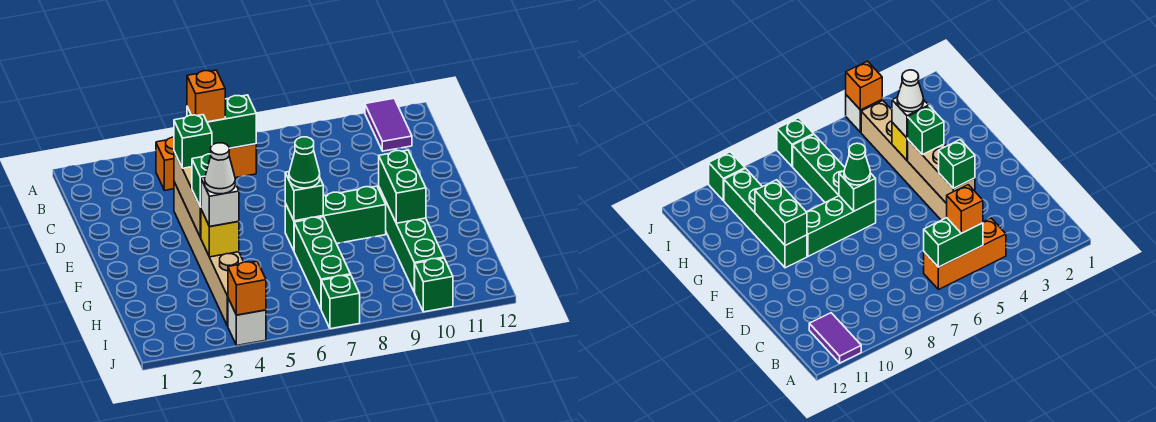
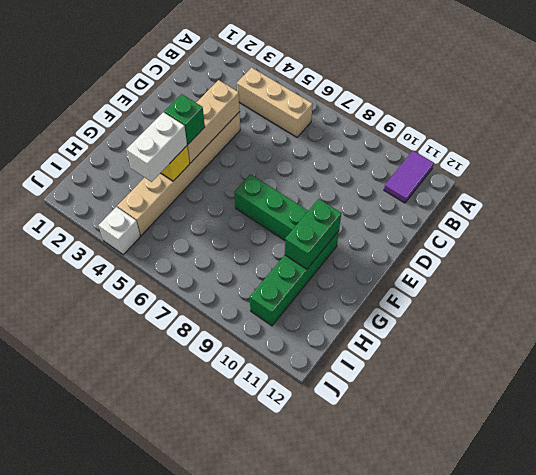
tan 1x3 brick [237,68,313,137] -> orange 1x3 brick [156,137,256,190]
white 1x2 brick [126,112,187,182] -> white 1x1 brick [201,177,239,227]
none -> green 1x3 brick [294,217,351,309]
none -> green 1x1 brick [321,275,360,329]
none -> green 1x1 brick [414,258,453,312]

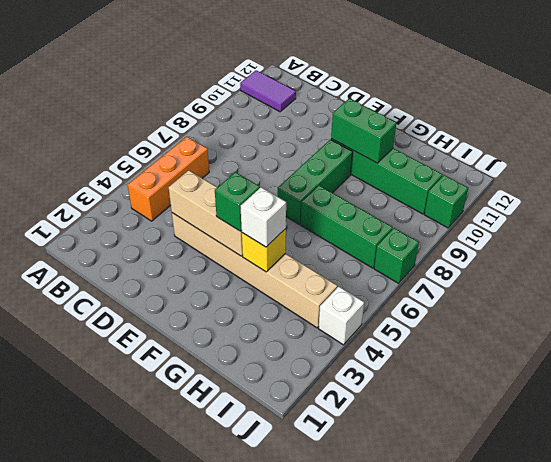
none -> green 1x2 brick [187,95,256,148]
none -> green 1x1 brick [285,172,323,221]
none -> orange 1x1 brick [228,261,266,315]

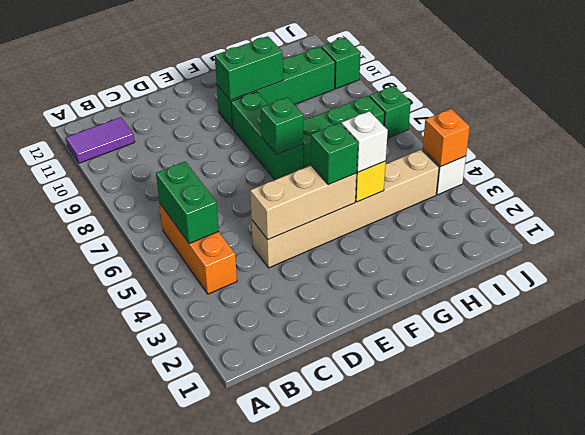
none -> orange 1x1 brick [187,70,225,122]
none -> green 1x1 brick [174,115,212,168]
none -> green 1x1 cone [289,137,320,188]

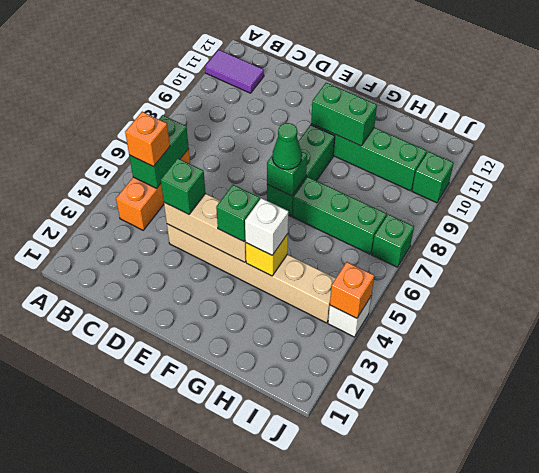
none -> white 1x1 cone [205,143,235,194]

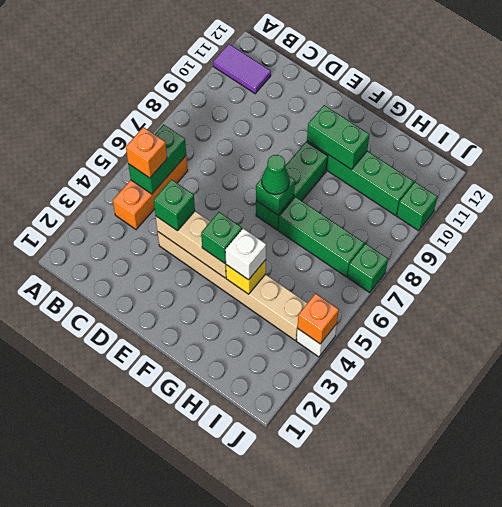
none -> white 1x1 cone [205,143,235,194]

